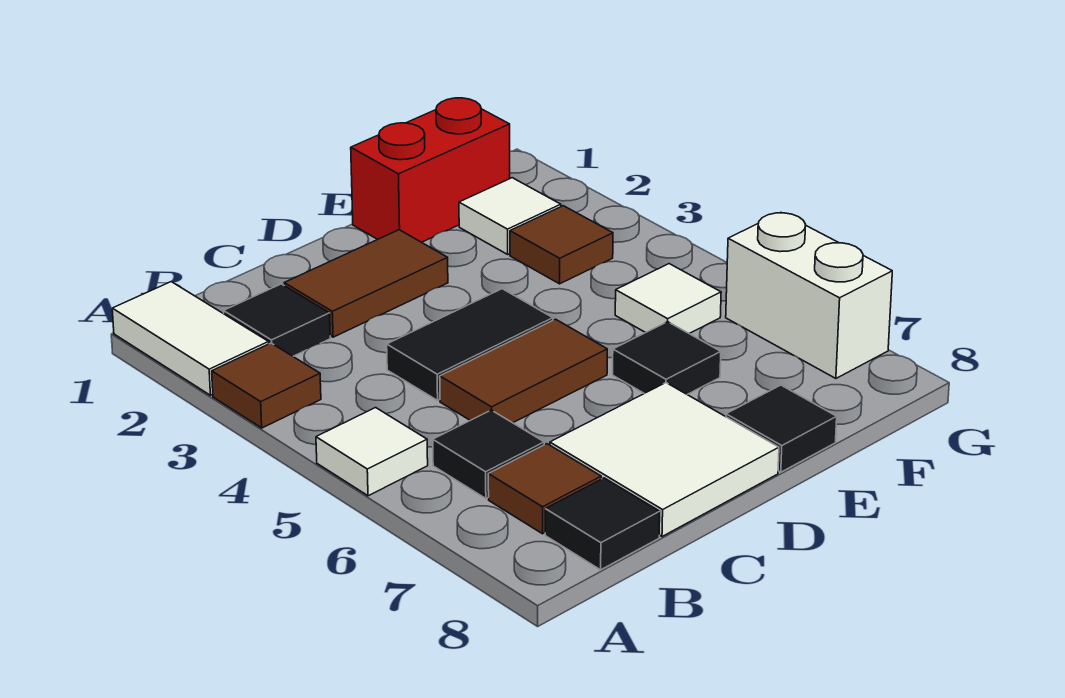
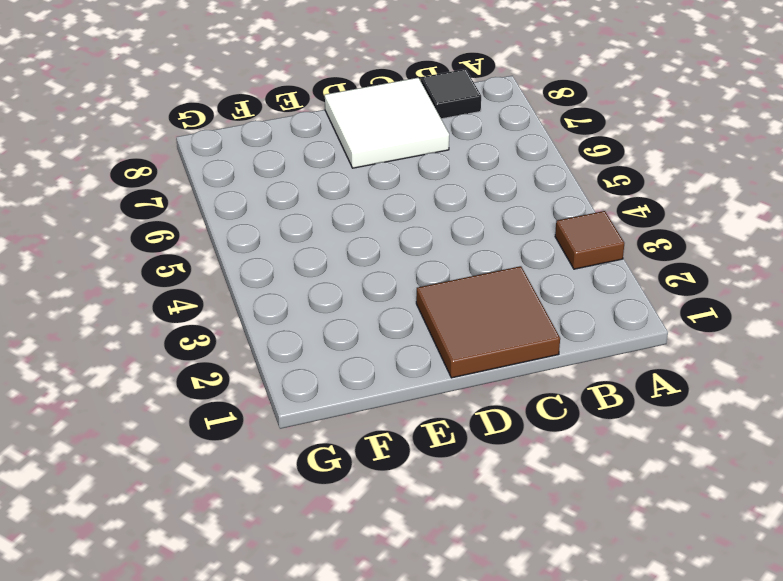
brown 2x2 tile [416,266,560,378] -> brown 1x2 tile [284,230,448,337]
none -> white 1x2 tile [112,282,269,395]
none -> white 1x1 tile [316,408,428,496]
none -> black 1x1 tile [224,284,330,356]

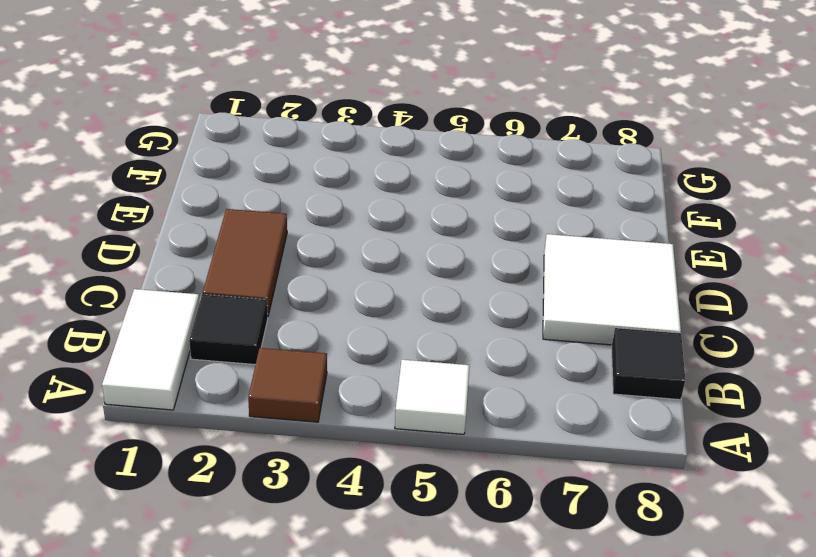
white 1x2 tile [102,289,199,410] -> white 1x2 tile turned to [112,282,269,395]
none -> black 1x1 tile [433,410,544,498]
none -> brown 1x1 tile [488,444,601,534]
none -> black 1x2 tile [387,289,553,400]

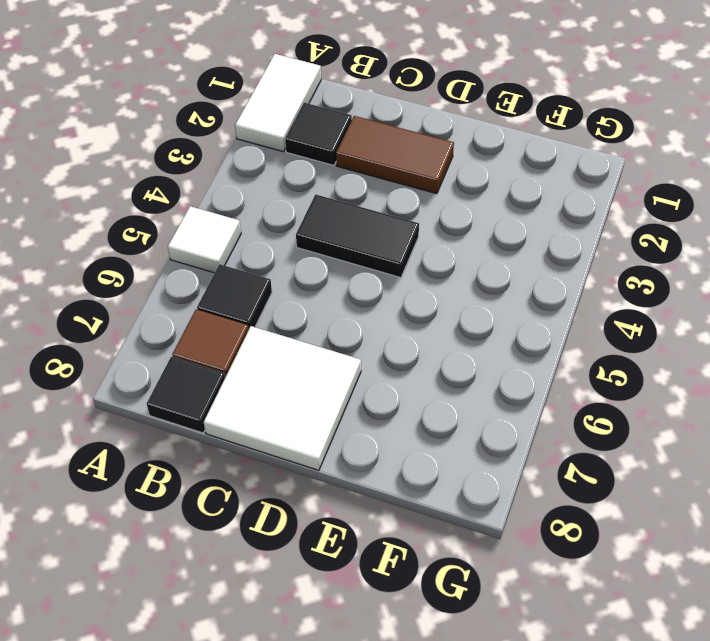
none -> brown 1x1 tile [212,343,321,428]
none -> brown 1x2 tile [440,319,607,423]
none -> red 1x2 brick [351,98,510,242]

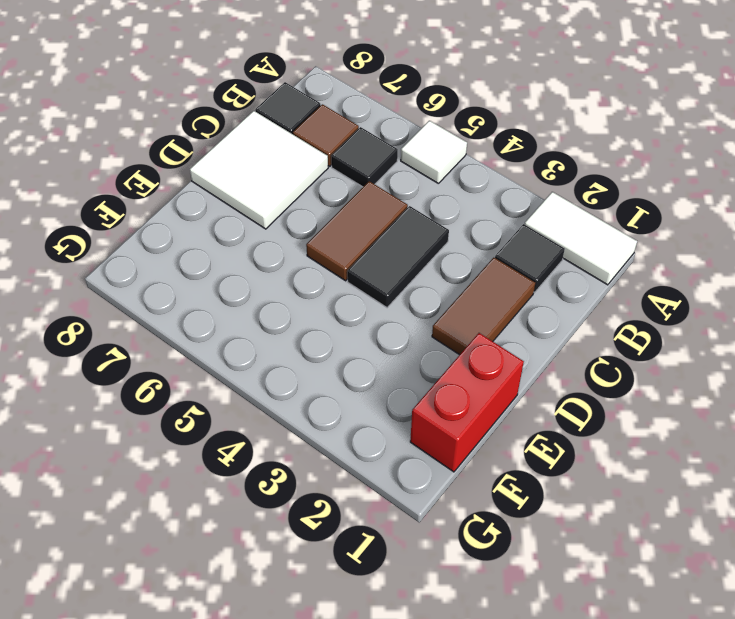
none -> brown 1x1 tile [212,343,321,428]
none -> black 1x1 tile [613,322,721,395]
none -> black 1x1 tile [726,385,837,472]

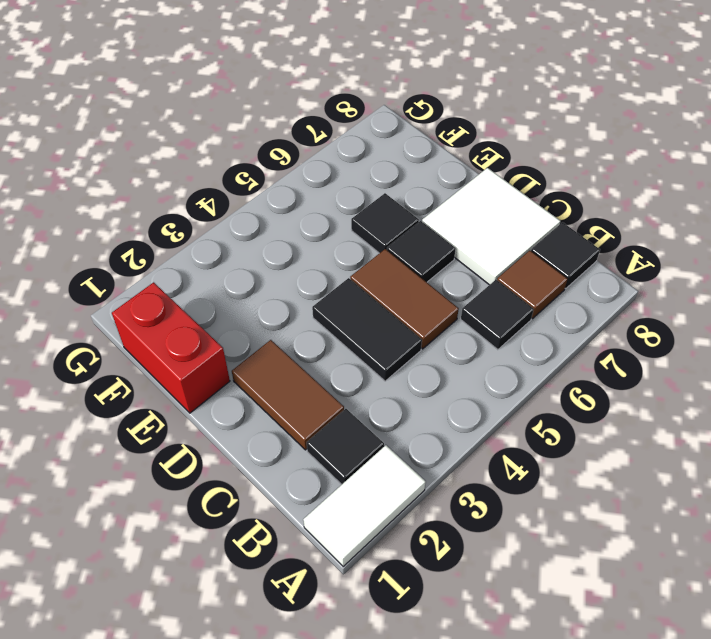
black 1x1 tile [387,221,456,282] -> black 1x1 tile moved to [726,385,837,472]
none -> brown 1x1 tile [212,343,321,428]
none -> white 1x1 tile [316,408,428,496]
none -> white 1x1 tile [459,178,561,254]

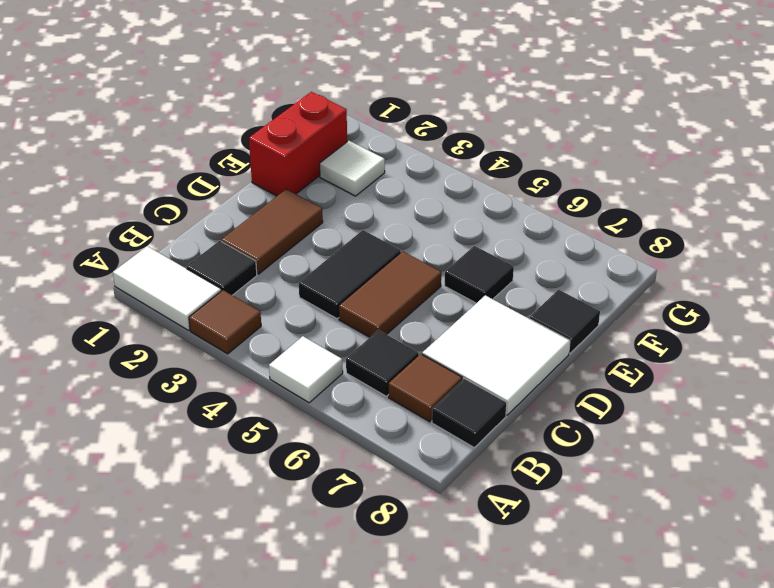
none -> brown 1x1 tile [510,206,613,284]
none -> white 1x1 tile [615,264,721,333]
none -> white 1x2 brick [726,213,892,378]

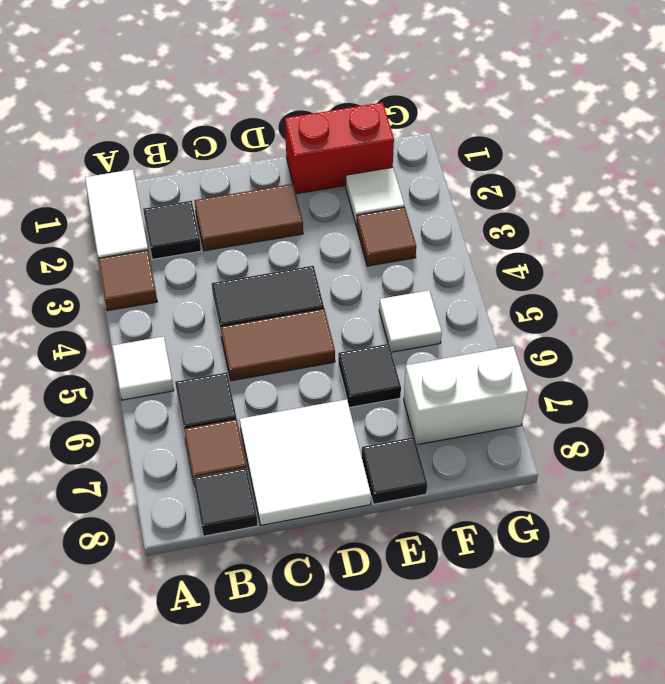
white 1x2 brick [404,346,528,445] -> white 1x2 brick turned to [726,213,892,378]

